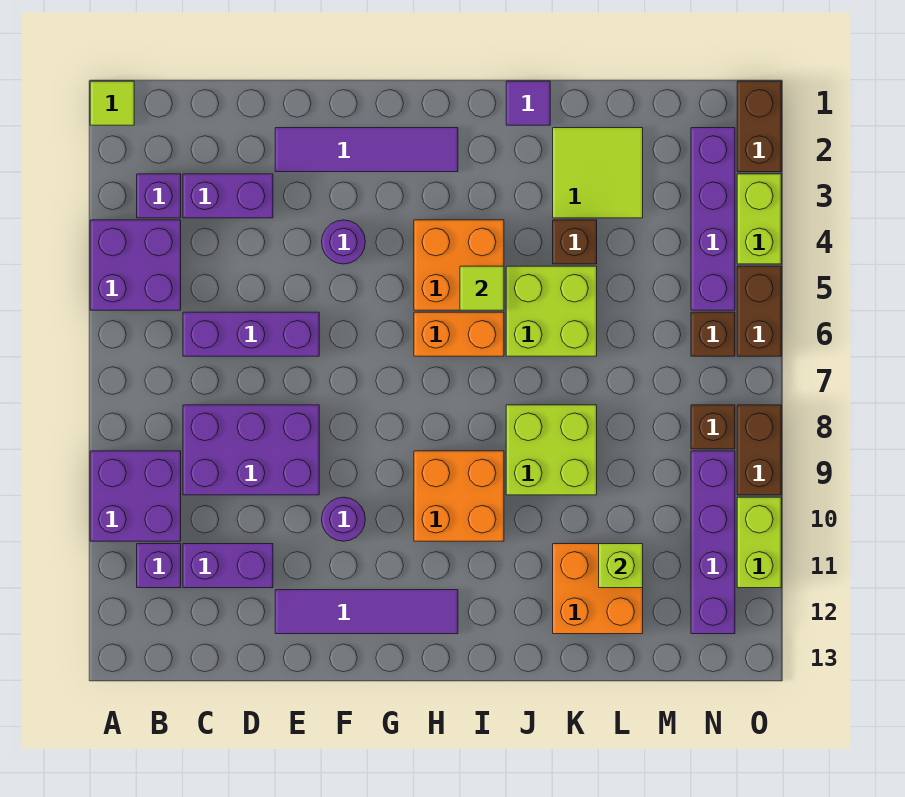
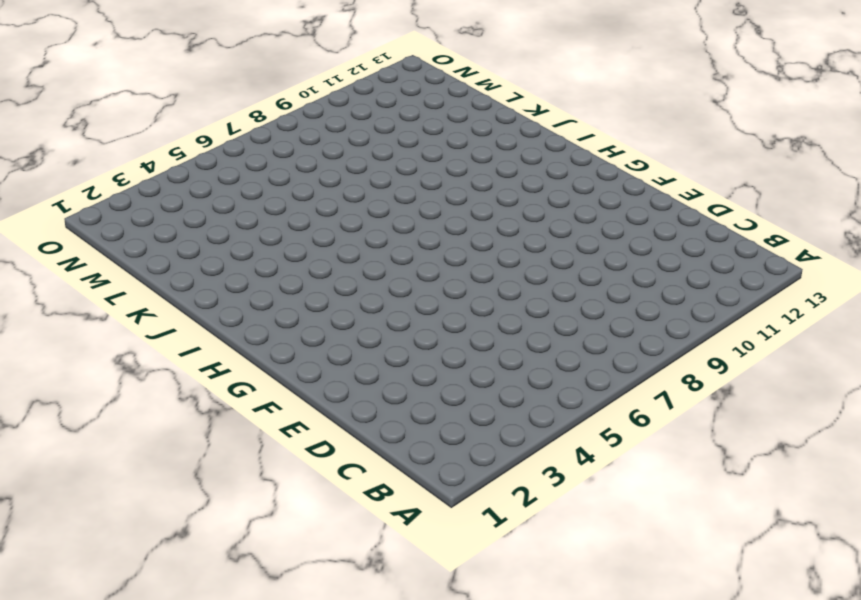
none -> lime 1x1 tile [90,81,134,125]
none -> purple 2x2 brick [90,220,181,310]
none -> purple 2x2 brick [90,451,181,541]
none -> purple 1x1 brick [137,174,181,218]

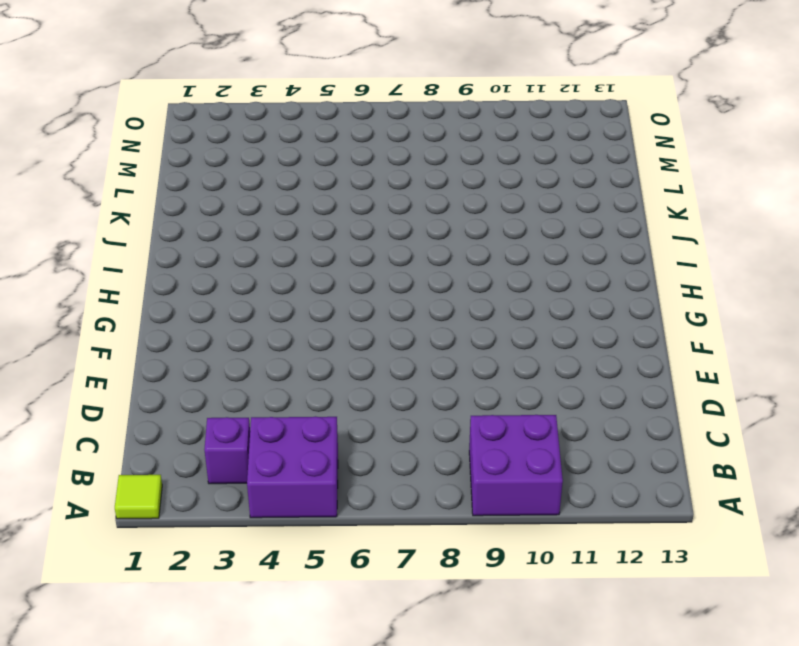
none -> purple 1x1 brick [137,544,181,588]
none -> purple 1x2 brick [183,174,273,218]
none -> purple 1x3 brick [183,312,319,356]
none -> purple 2x3 brick [183,405,319,495]

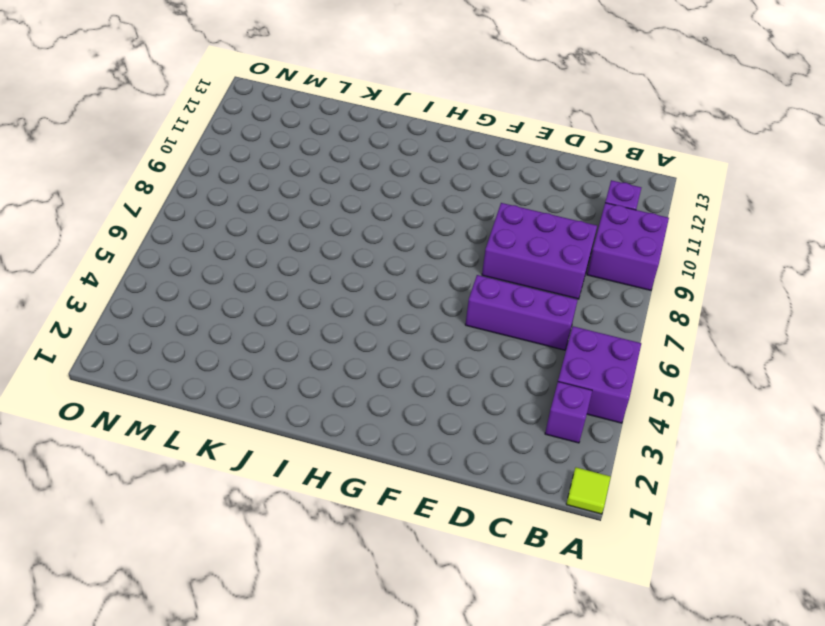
none -> purple 1x2 brick [183,174,273,218]
none -> purple 1x2 brick [183,544,273,588]
none -> purple 1x4 tile [275,128,458,172]
none -> purple 1x4 tile [275,590,458,634]

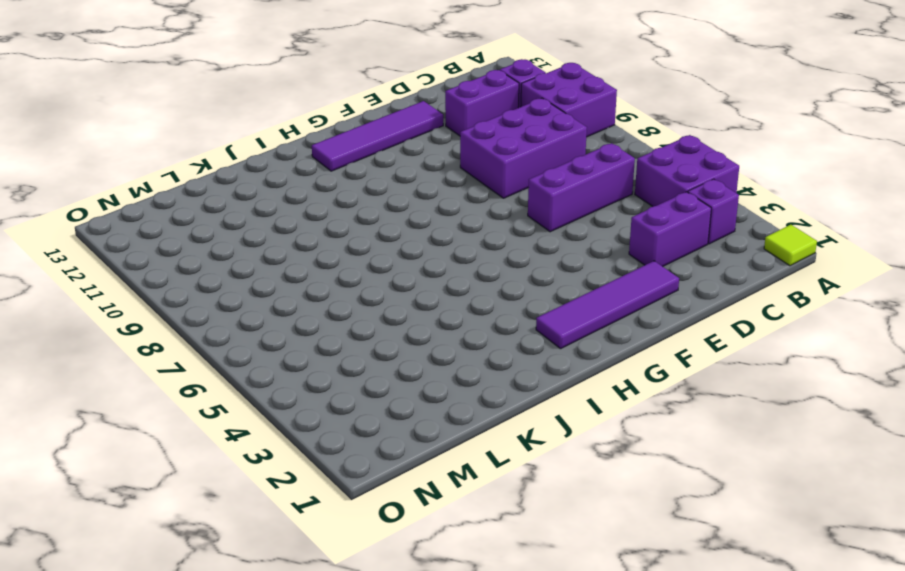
none -> purple 1x1 round brick [322,220,365,264]
none -> purple 1x1 round brick [322,497,365,541]
none -> orange 2x2 brick [414,220,504,310]
none -> orange 1x2 brick [414,312,504,356]

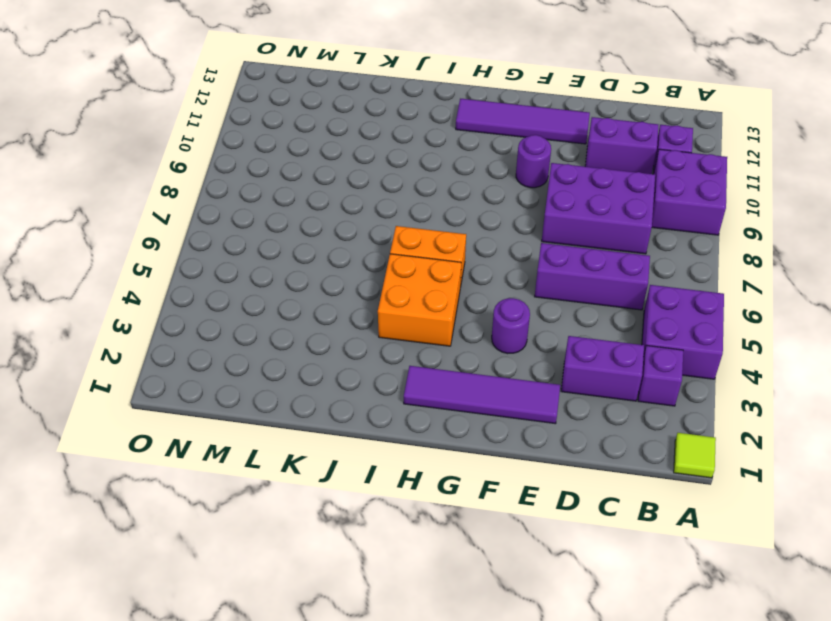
none -> orange 2x2 brick [414,451,504,541]
none -> purple 1x1 tile [506,81,550,125]
none -> lime 2x2 brick [506,266,597,356]
none -> lime 2x2 brick [506,405,597,495]

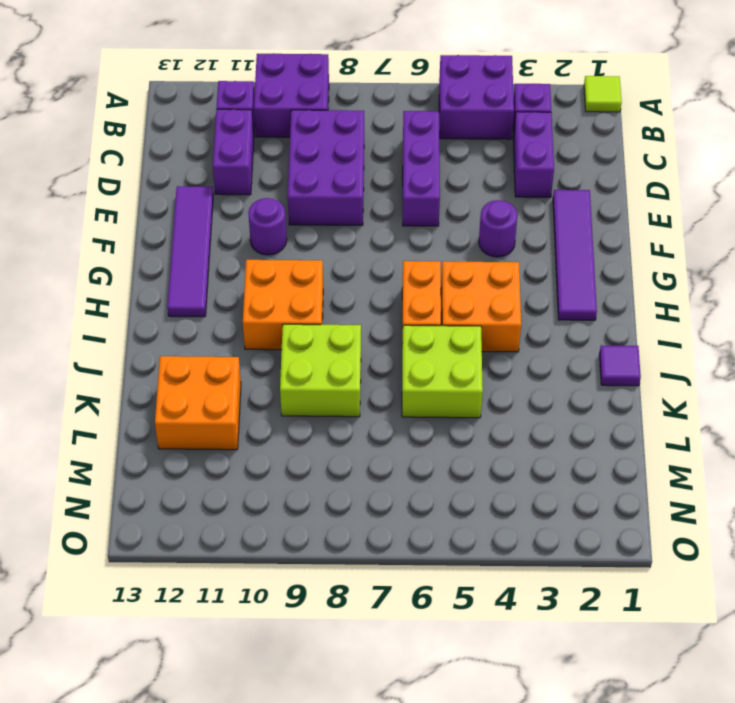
none -> lime 2x2 tile [553,128,643,218]
none -> brown 1x1 brick [553,220,597,264]
none -> purple 1x4 brick [691,128,735,310]
none -> brown 1x1 brick [691,312,735,356]

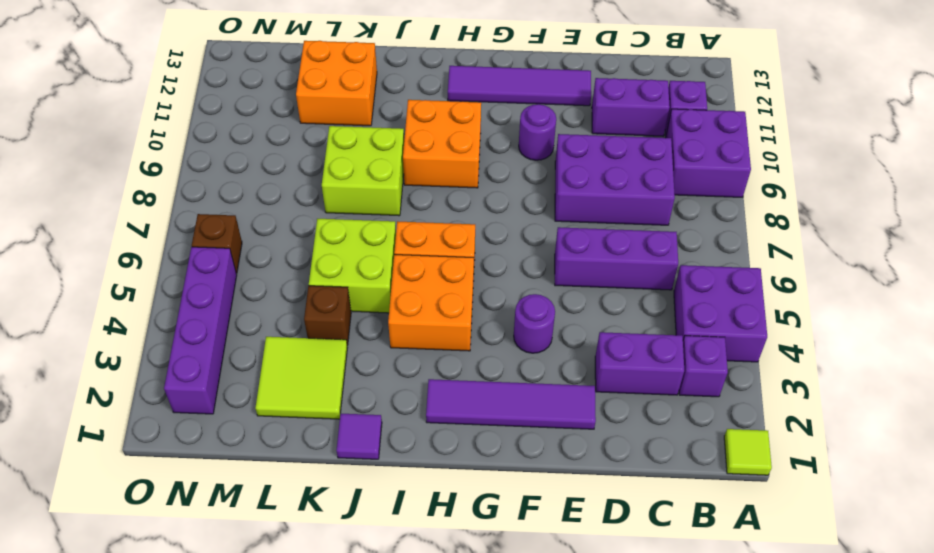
none -> brown 1x1 brick [691,405,735,449]
none -> purple 1x4 brick [691,451,735,634]
none -> brown 1x2 brick [737,81,781,172]
none -> lime 1x2 brick [737,174,781,264]

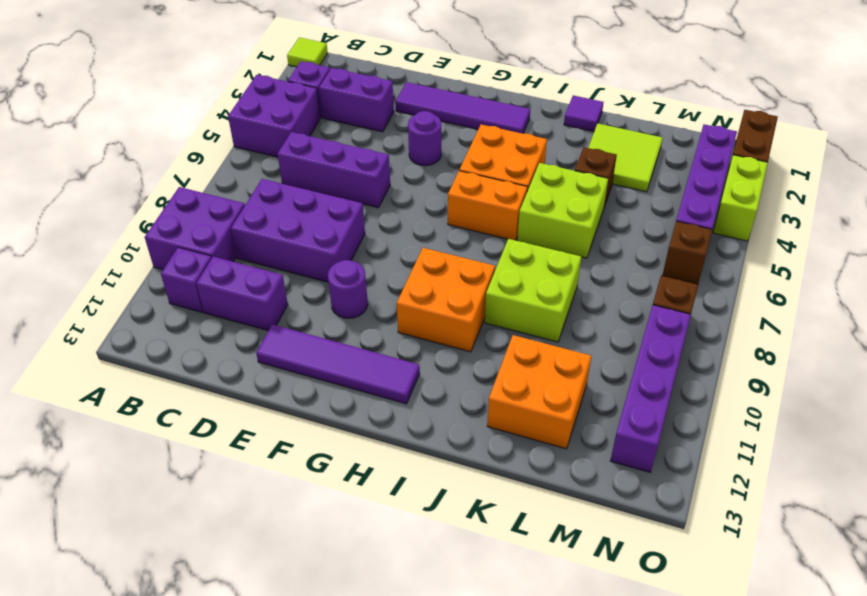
none -> brown 1x2 brick [737,266,781,356]
none -> brown 1x2 brick [737,405,781,495]
none -> lime 1x2 brick [737,497,781,588]
none -> lime 1x1 tile [460,266,504,310]

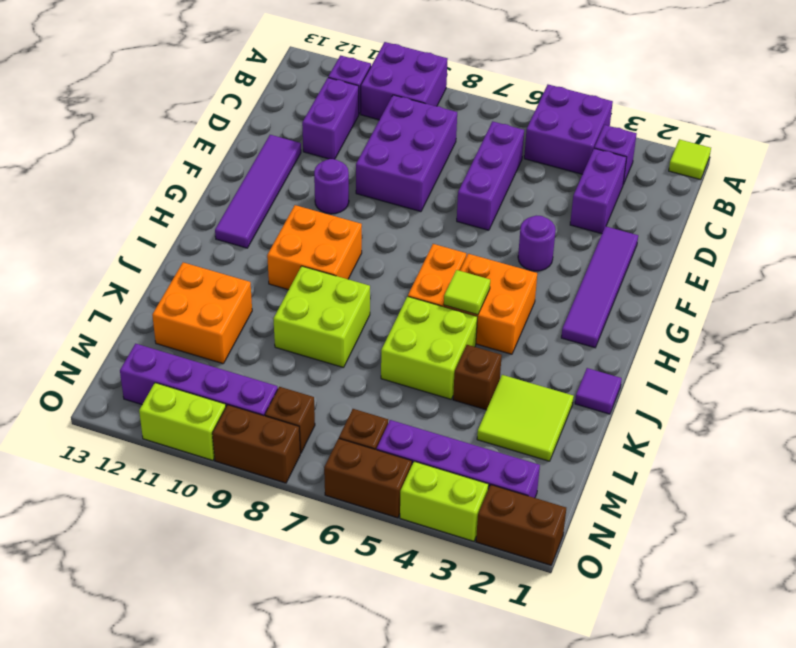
none -> lime 1x1 brick [599,544,643,588]

